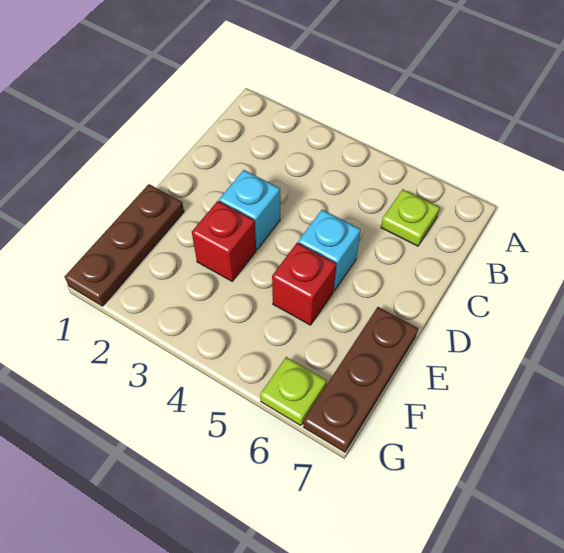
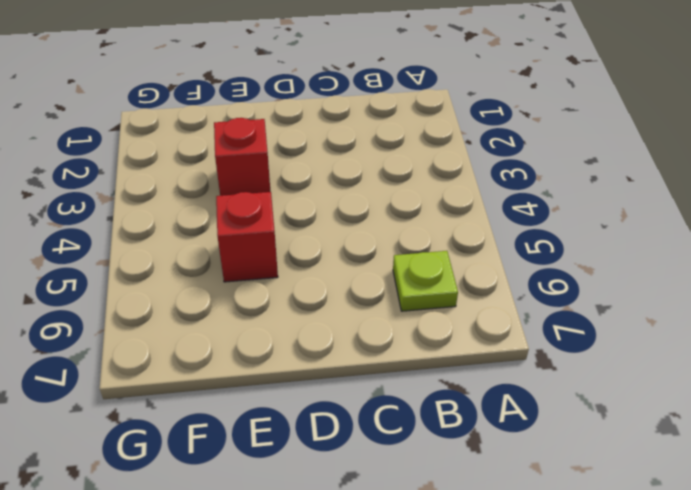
none -> cyan 1x1 brick [219,170,280,249]
none -> cyan 1x1 brick [298,210,361,291]

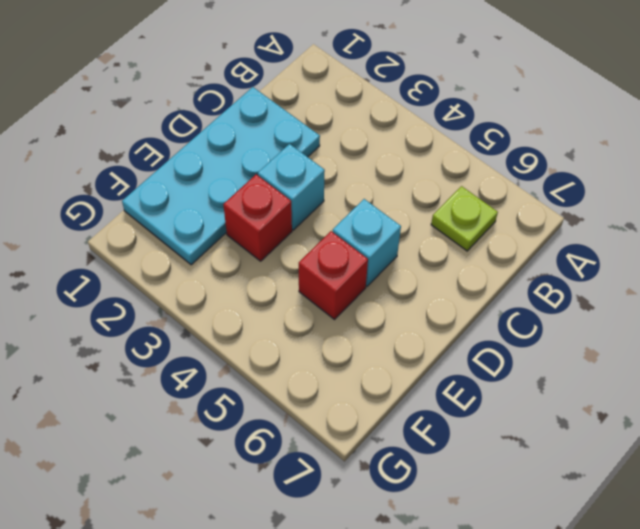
cyan 2x4 plate [122,87,320,265] -> brown 1x3 plate [65,184,184,306]
none -> brown 1x3 plate [303,307,418,452]
none -> lime 1x1 plate [260,357,327,426]

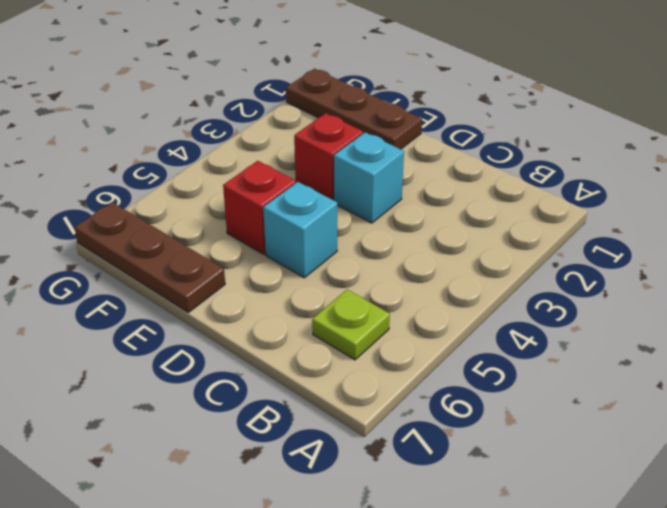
none -> lime 1x1 plate [260,357,327,426]

